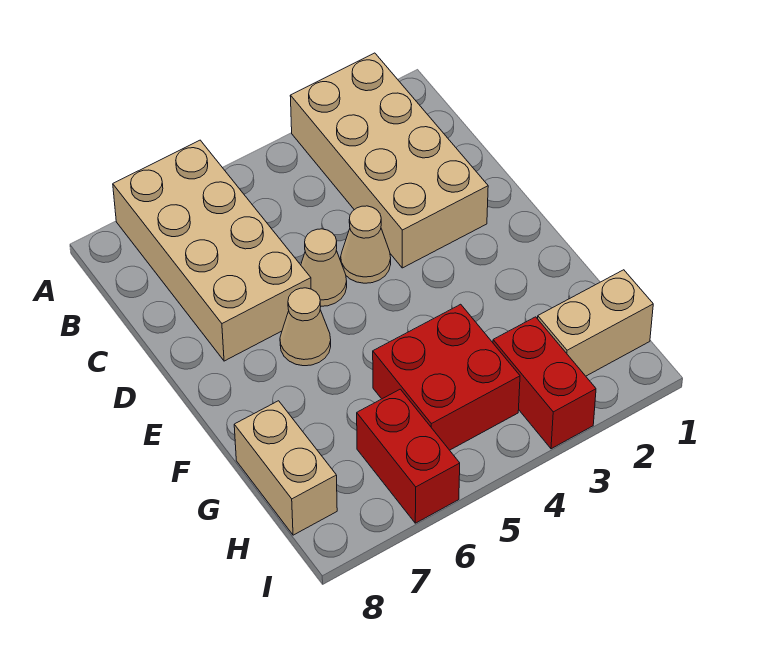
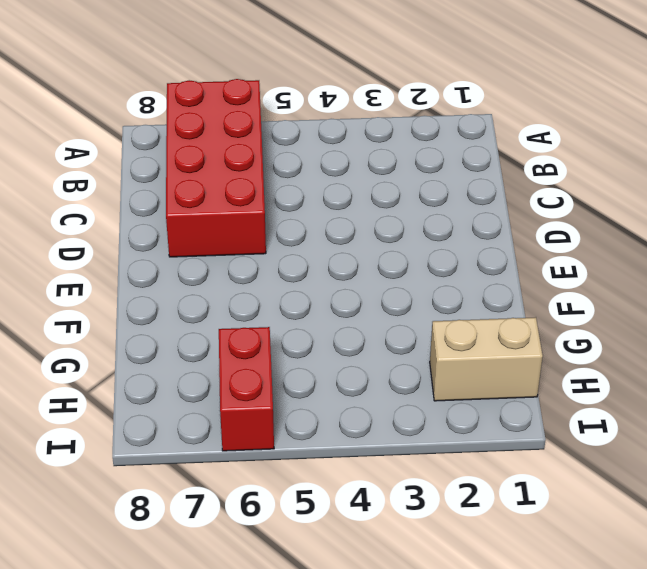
red 2x4 brick [166,79,266,257] -> tan 2x4 brick [113,140,311,361]
none -> tan 2x4 brick [290,53,488,268]
none -> tan 1x1 cone [341,206,391,283]

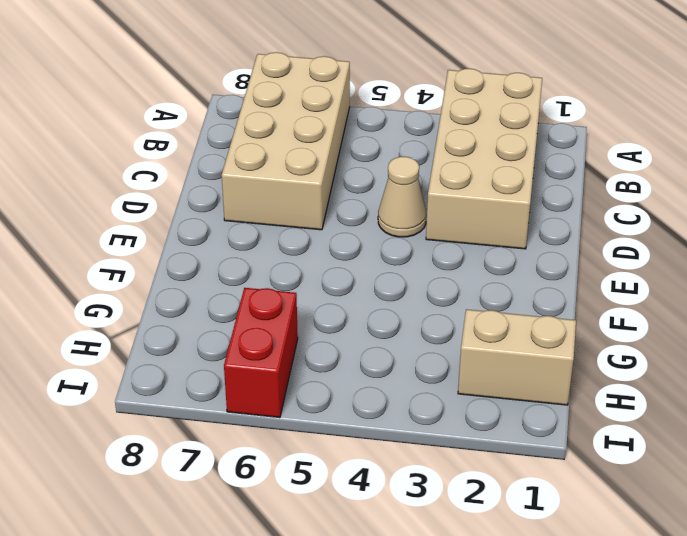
none -> tan 1x1 cone [301,229,347,306]
none -> tan 1x1 cone [280,288,331,366]

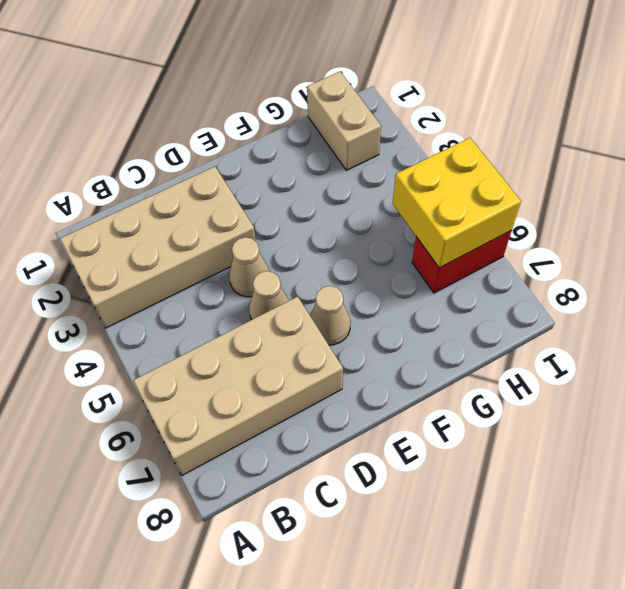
yellow 2x2 brick [393,138,521,268] -> none
none -> red 2x2 brick [373,304,520,450]
none -> tan 1x2 brick [234,401,337,535]

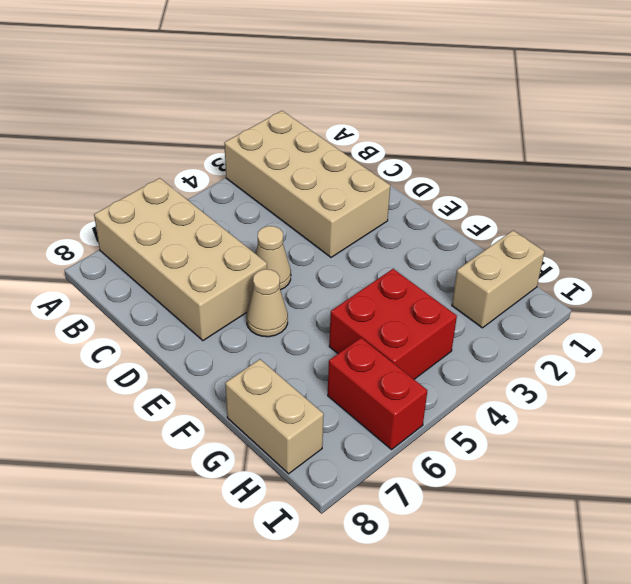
none -> tan 1x1 cone [341,206,391,283]
none -> red 1x2 brick [493,317,596,449]

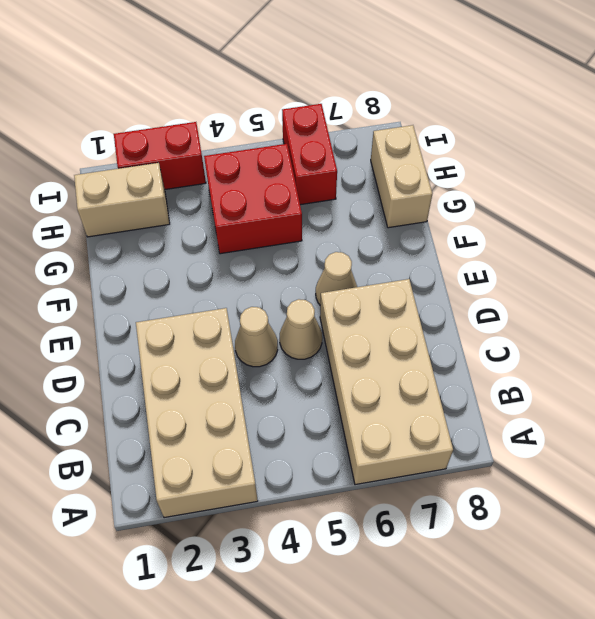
red 1x2 brick [114,122,206,189] -> red 1x2 brick turned to [493,317,596,449]

